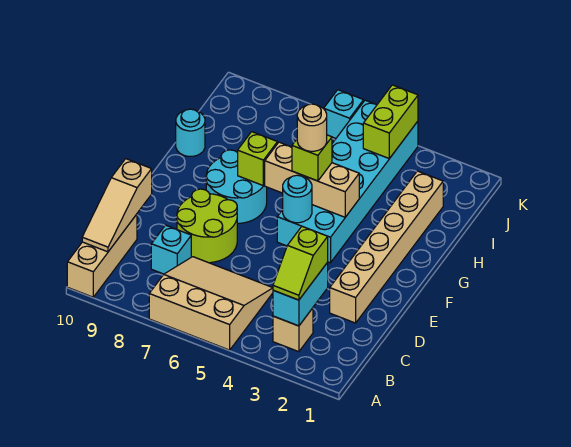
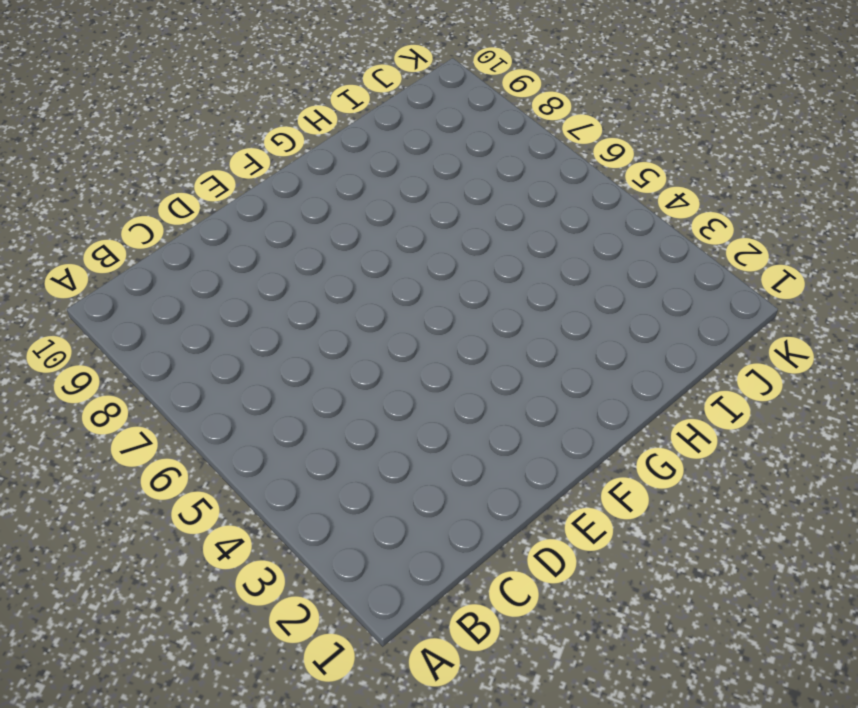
none -> tan 3x3 slope [149,257,273,350]
none -> tan 1x3 brick [67,214,137,297]
none -> tan 1x1 brick [273,308,313,352]

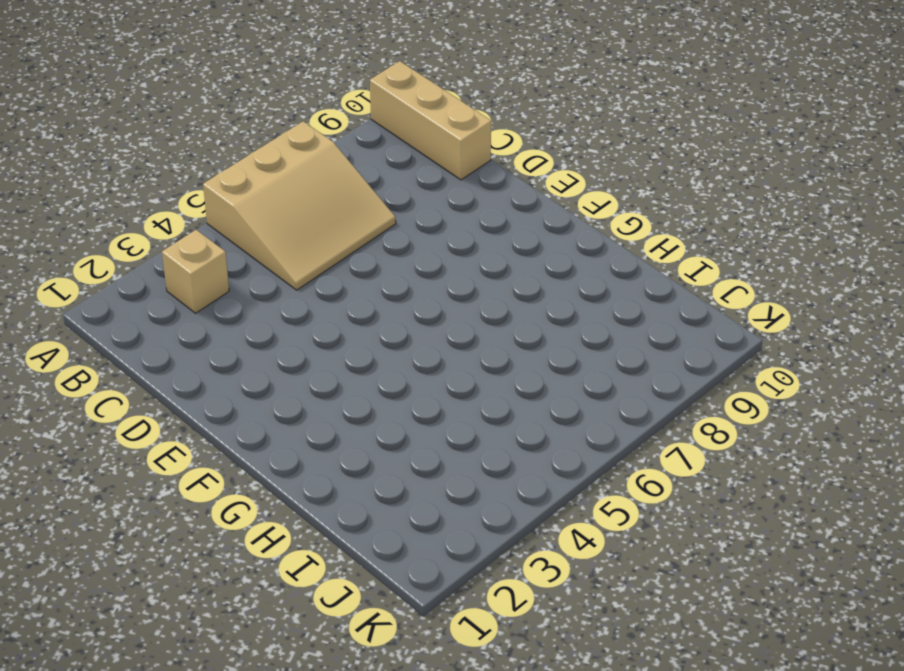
none -> cyan 1x1 brick [151,225,191,274]
none -> tan 1x6 brick [330,171,443,323]
none -> lime 2x2 round brick [177,189,237,263]

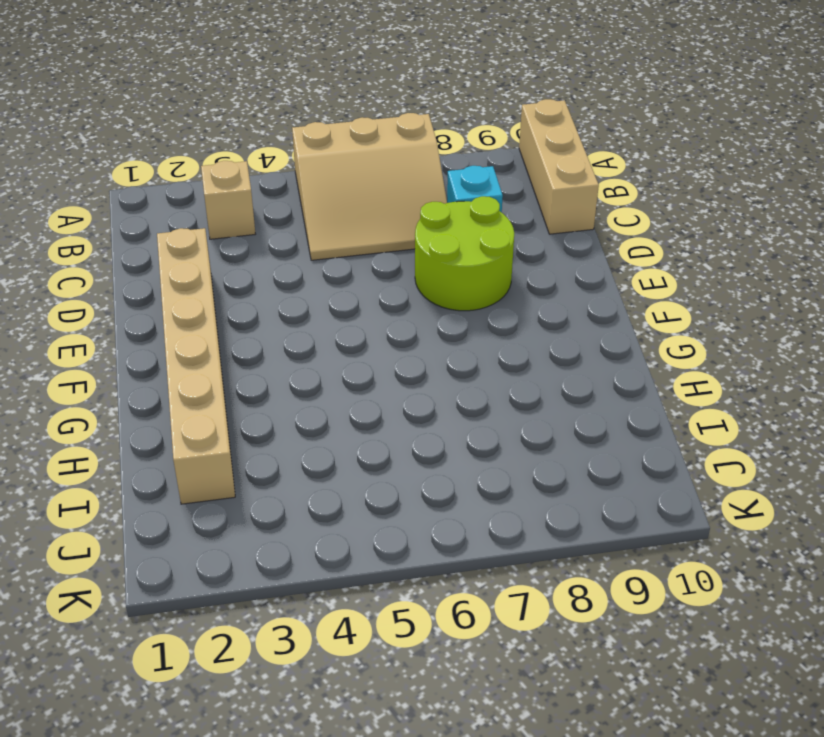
none -> cyan 2x6 brick [277,100,418,263]
none -> cyan 2x2 round brick [206,150,267,223]
none -> cyan 1x1 round brick [176,109,205,156]

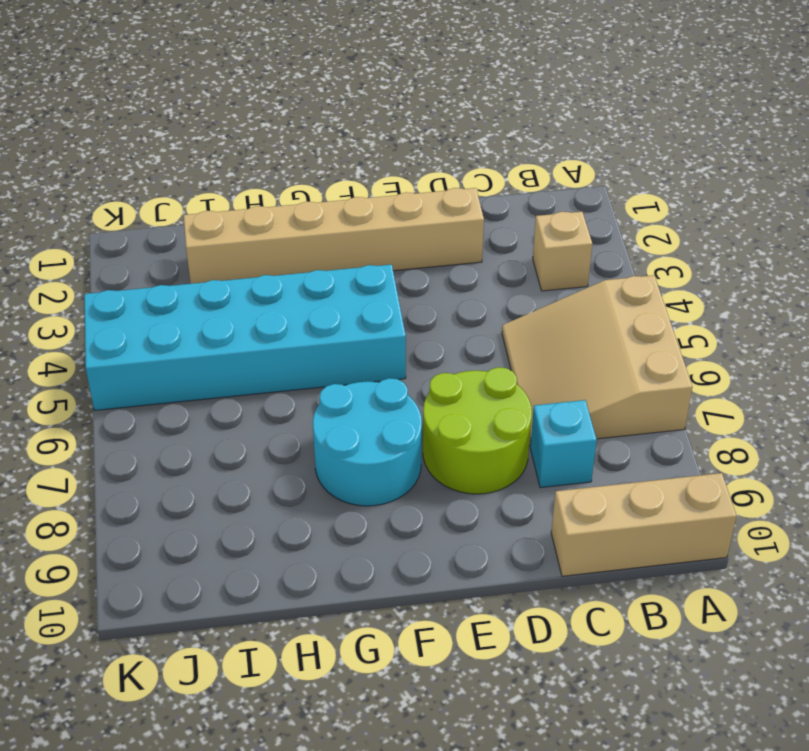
none -> cyan 1x1 round brick [176,109,205,156]
none -> cyan 1x1 brick [324,90,364,138]
none -> cyan 1x2 brick [273,263,328,326]

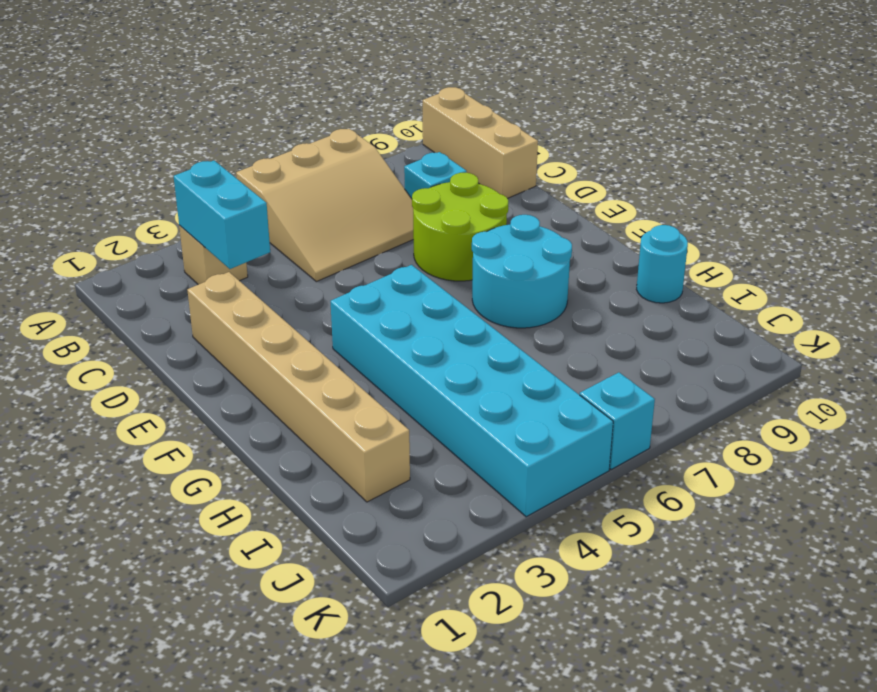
none -> tan 1x3 slope [82,159,152,252]
none -> cyan 1x1 round brick [283,175,312,223]
none -> tan 1x3 brick [265,142,359,217]

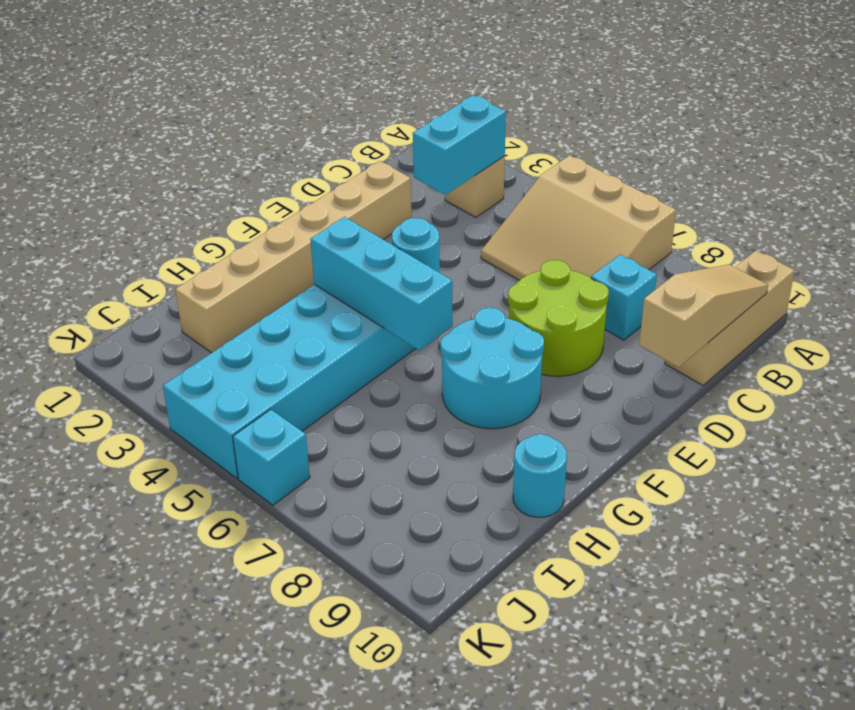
cyan 1x3 brick [311,217,453,350] -> tan 1x3 brick [265,142,359,217]
none -> lime 1x1 brick [238,132,277,186]
none -> lime 1x2 brick [363,85,418,158]
none -> lime 1x2 slope [273,227,328,300]

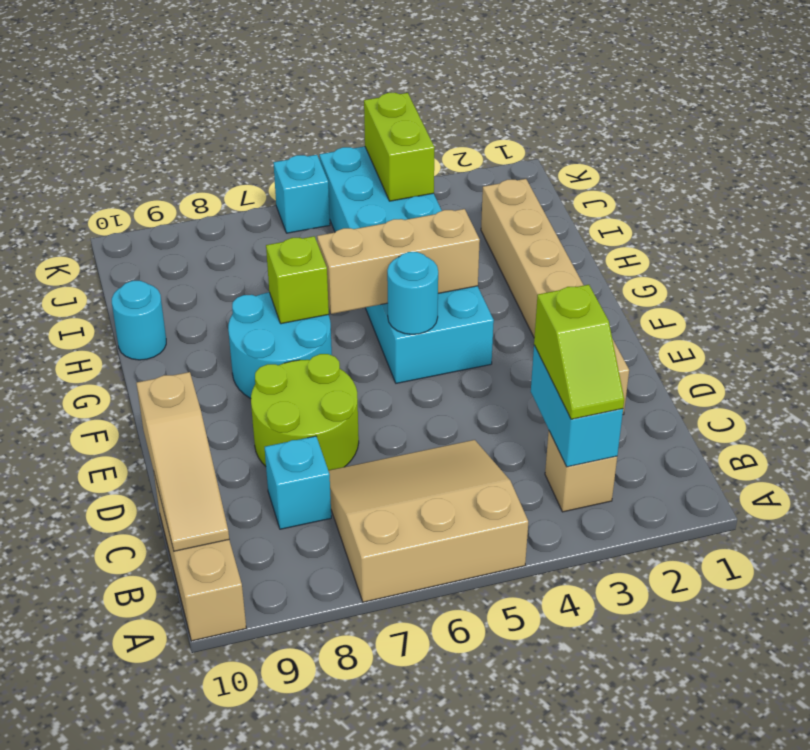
none -> lime 1x1 brick [292,135,332,181]
none -> tan 1x1 round brick [297,104,327,151]

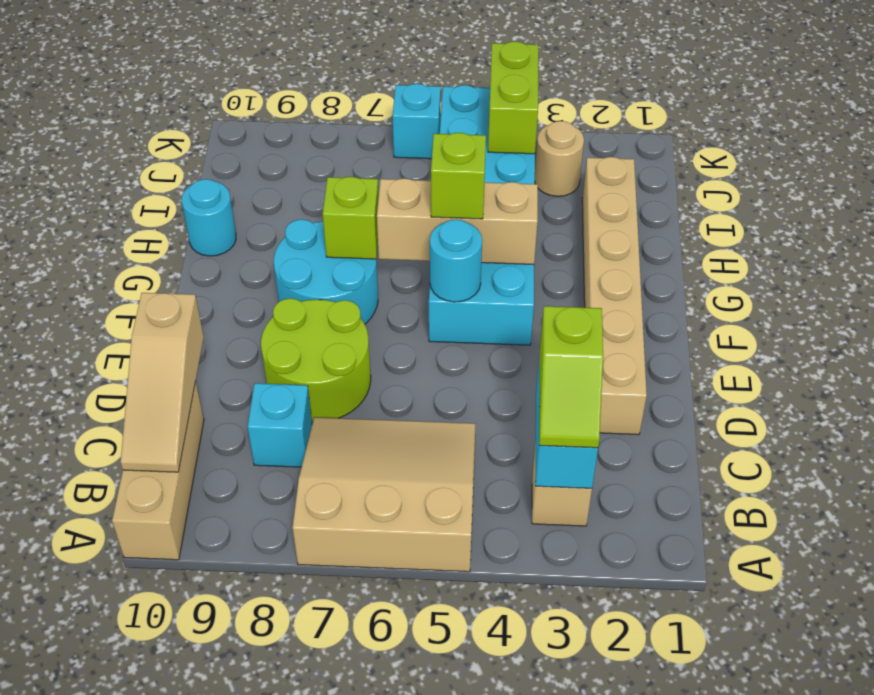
tan 1x1 round brick [535,121,584,196] -> tan 1x1 round brick moved to [297,104,327,151]

